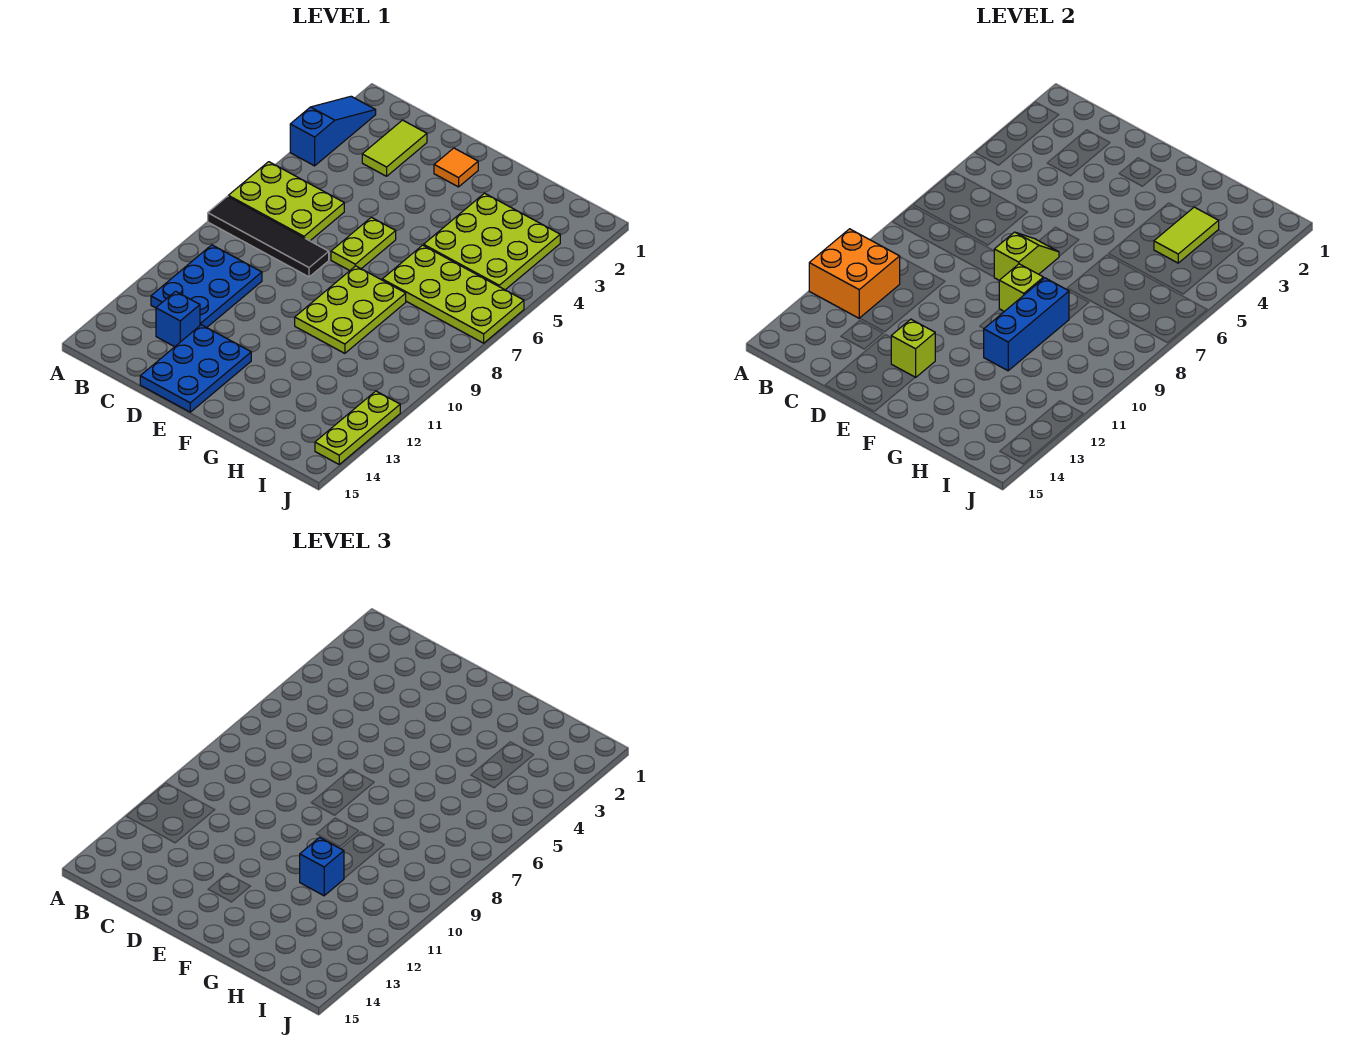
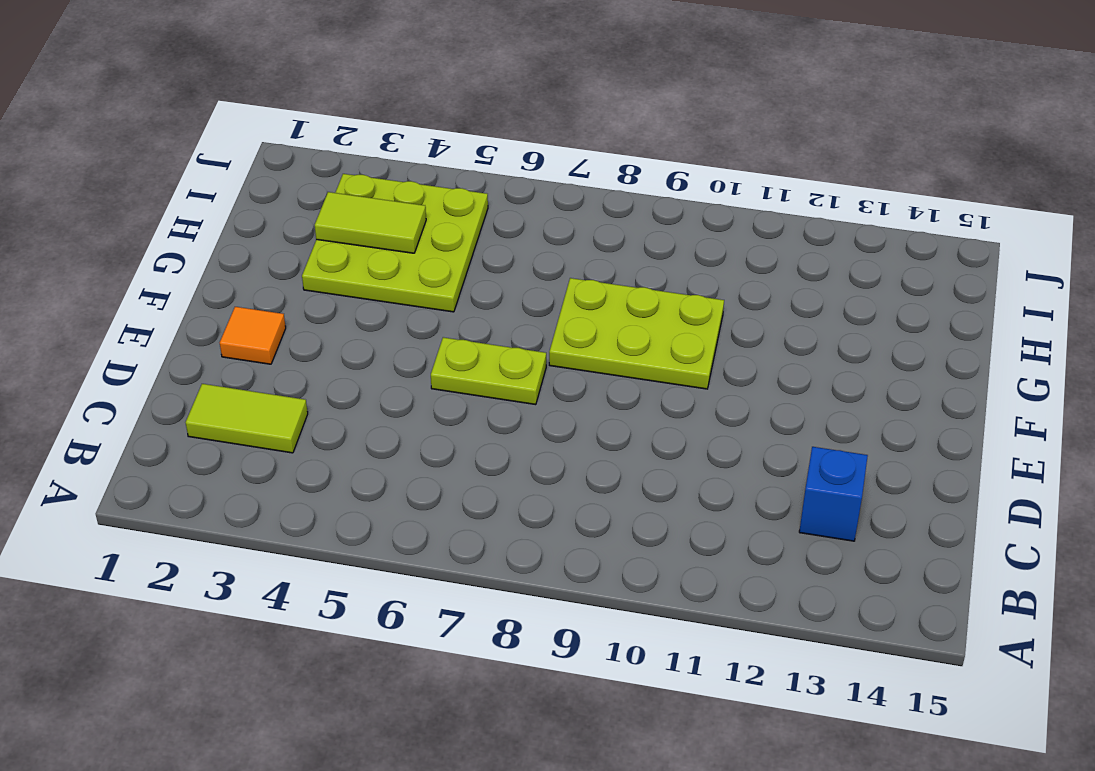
none -> blue 1x3 slope [290,96,376,166]
none -> lime 2x3 plate [228,162,344,241]
none -> black 1x4 tile [208,196,329,277]

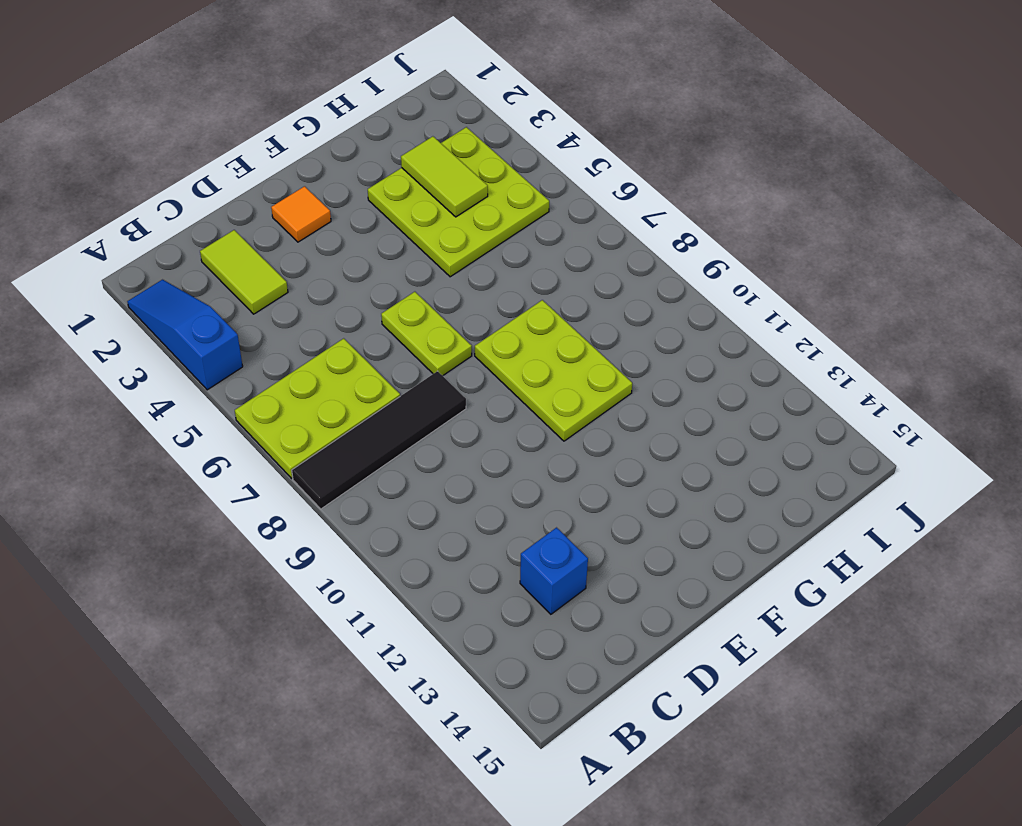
none -> blue 2x3 plate [151,245,262,327]
none -> blue 2x3 plate [140,325,251,412]
none -> lime 2x4 plate [382,245,524,343]

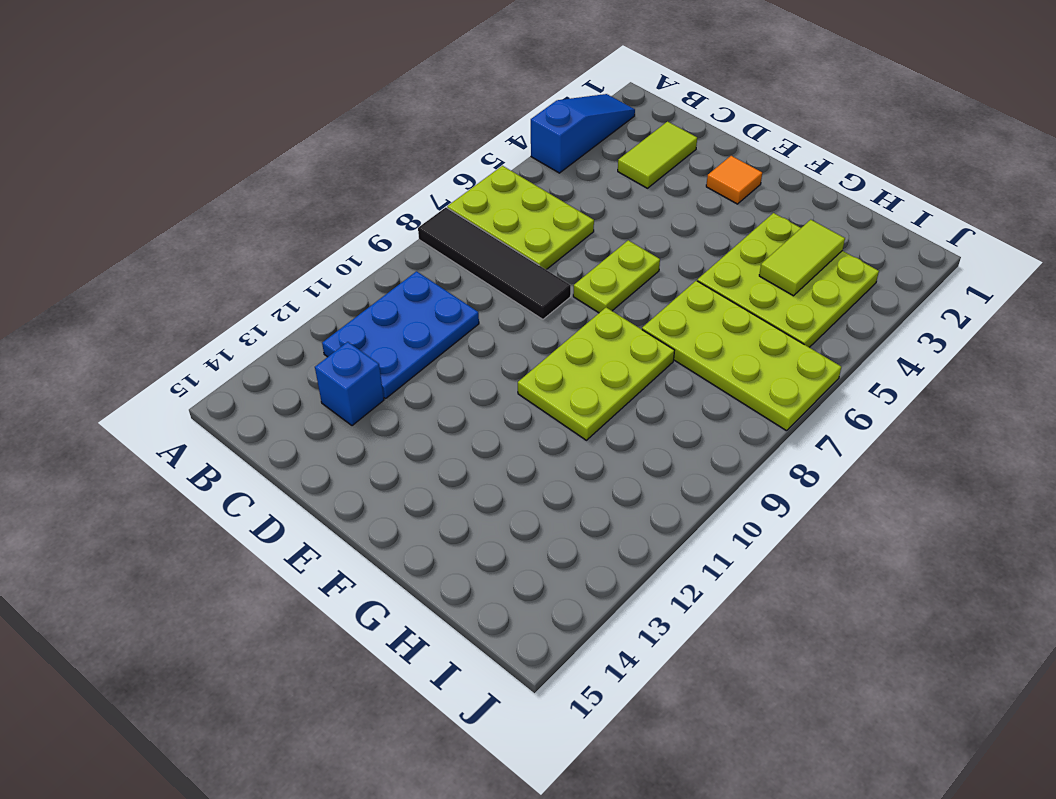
none -> blue 2x3 plate [140,325,251,412]
none -> lime 1x3 plate [315,391,400,464]
none -> orange 2x2 brick [809,229,900,318]

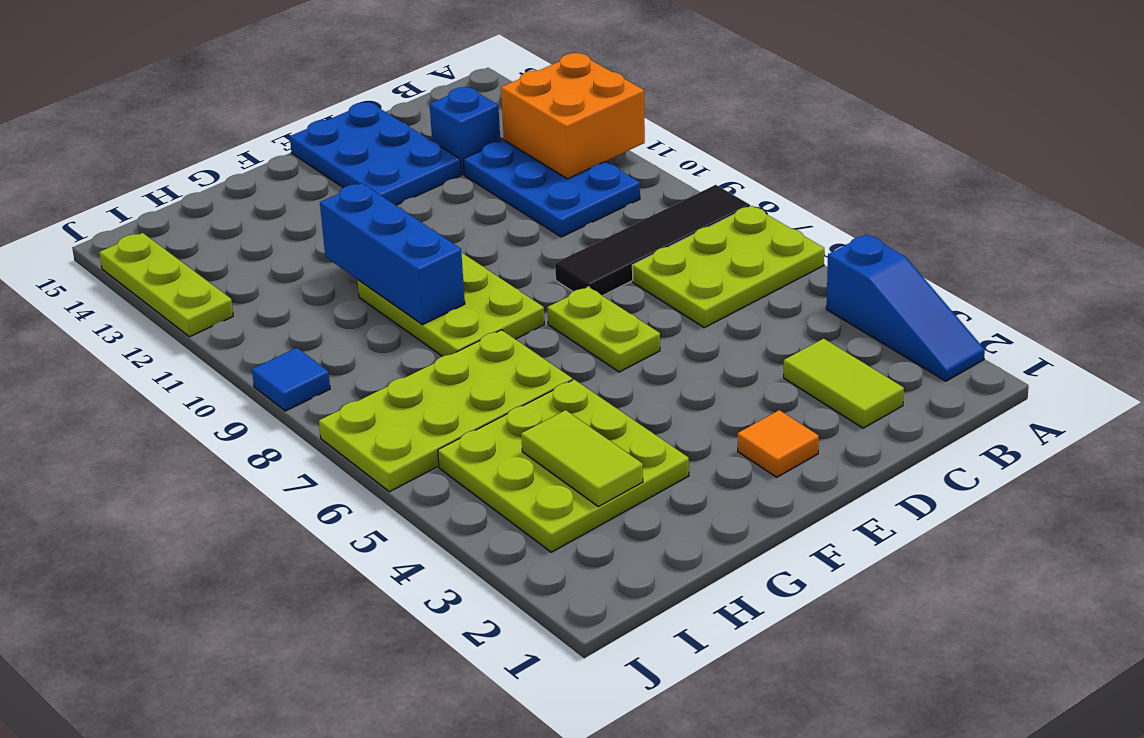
blue 1x1 tile [252,348,330,411] -> none
none -> lime 1x2 slope [994,232,1059,280]
none -> lime 1x1 brick [891,319,935,378]
none -> lime 1x1 brick [999,264,1043,311]

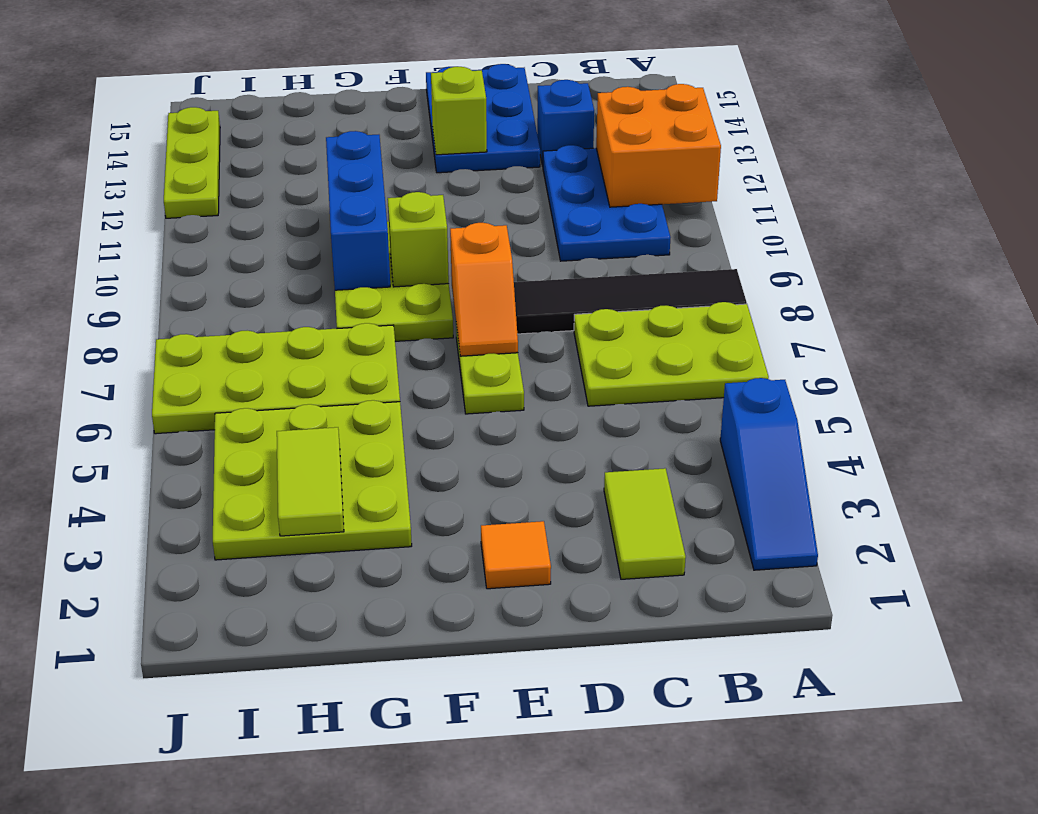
orange 1x2 slope [450,223,518,356] -> lime 1x2 slope [994,232,1059,280]
none -> blue 1x1 brick [300,838,344,896]

